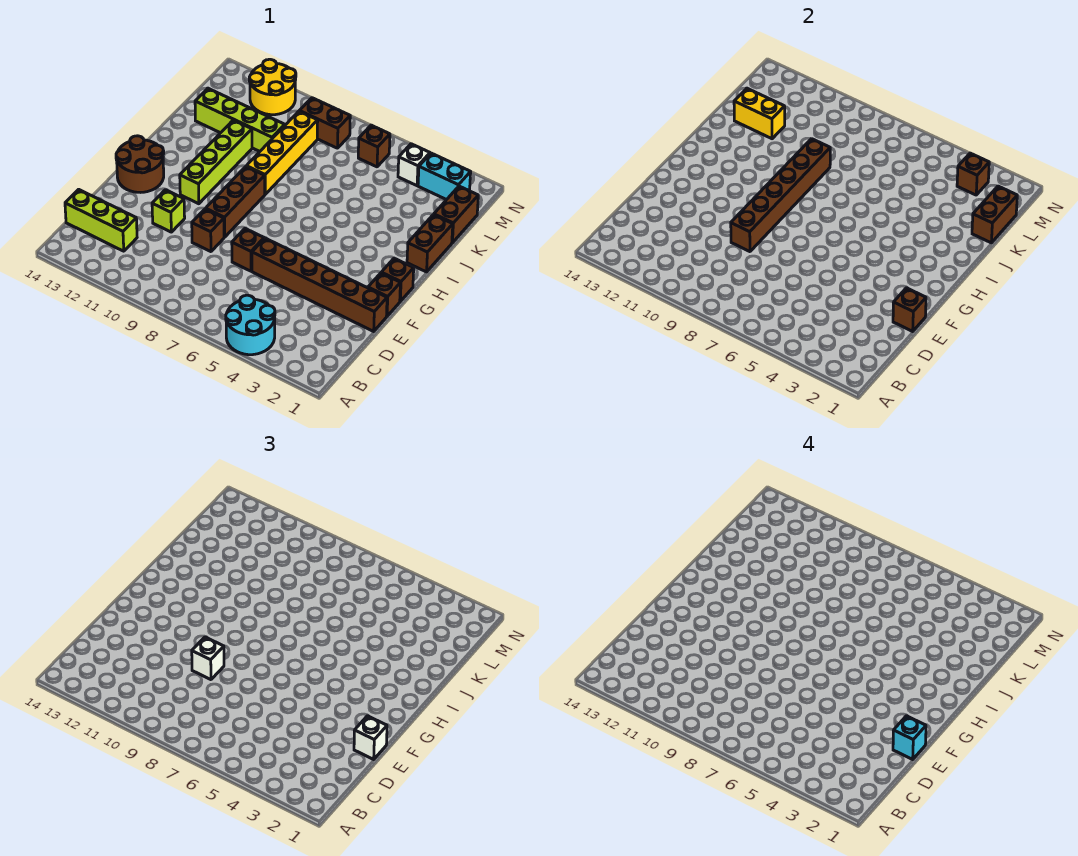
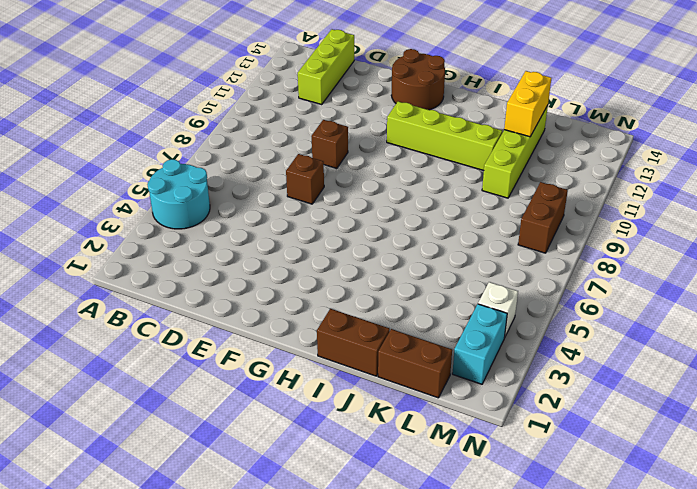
none -> brown 1x6 brick [252,238,387,331]
none -> lime 1x1 brick [152,190,185,232]
none -> brown 1x1 brick [368,273,400,316]

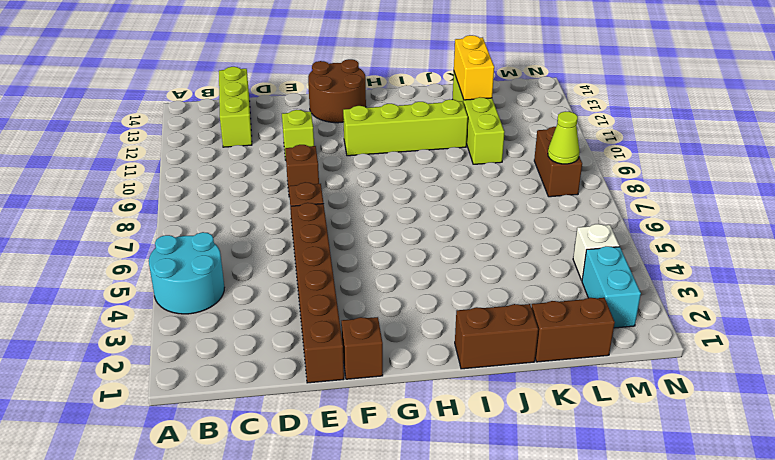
lime 1x1 cone [548,112,580,164] -> none
none -> brown 1x3 brick [206,167,265,237]
none -> brown 1x1 brick [381,258,414,301]
none -> yellow 1x4 brick [246,111,318,194]

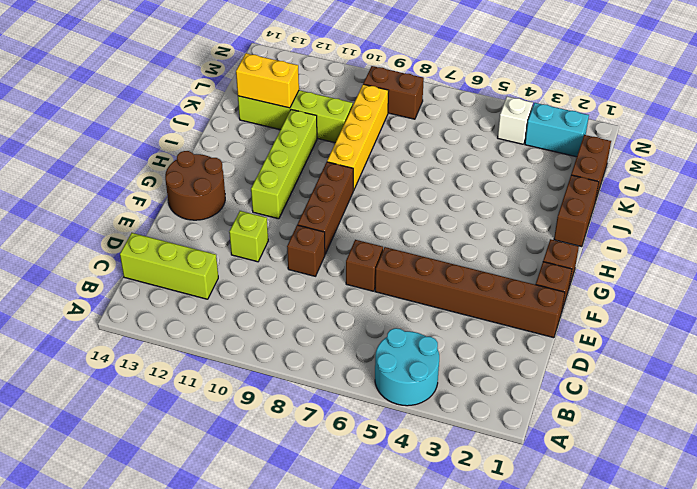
none -> brown 1x1 brick [358,125,390,167]
none -> yellow 2x2 round brick [249,59,296,115]
none -> brown 1x1 brick [893,288,926,331]

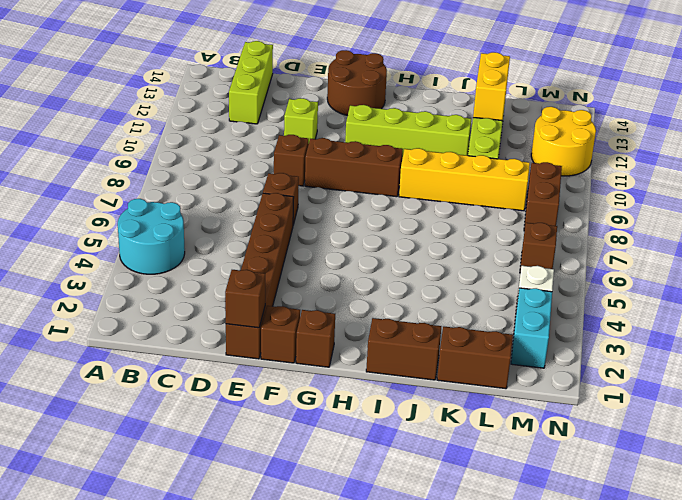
none -> brown 1x6 brick [731,139,830,252]
none -> brown 1x2 brick [972,186,1017,243]
none -> brown 1x1 brick [957,153,989,195]

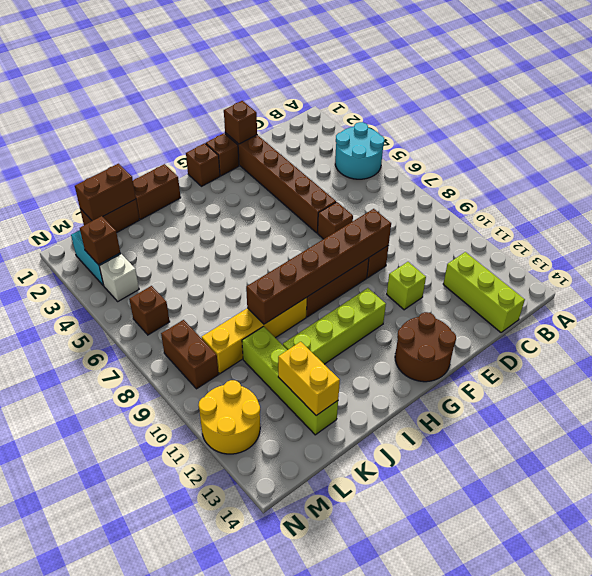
none -> white 1x1 brick [354,716,387,759]
none -> white 1x1 brick [192,637,224,680]
none -> cyan 1x1 brick [893,716,926,759]

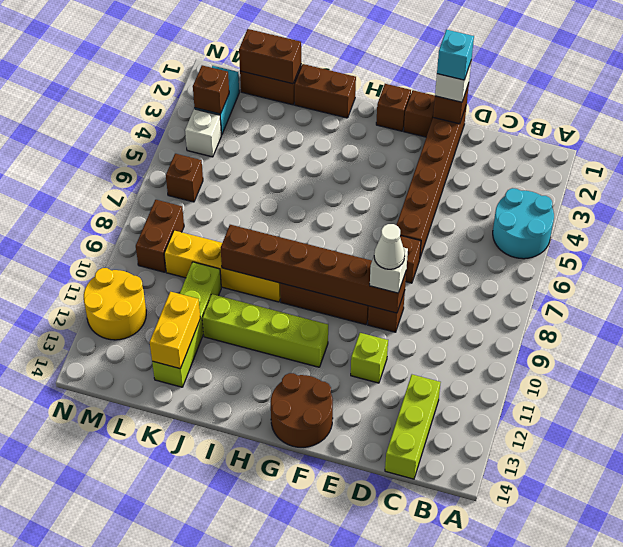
white 1x1 cone [374,224,405,269] -> none

